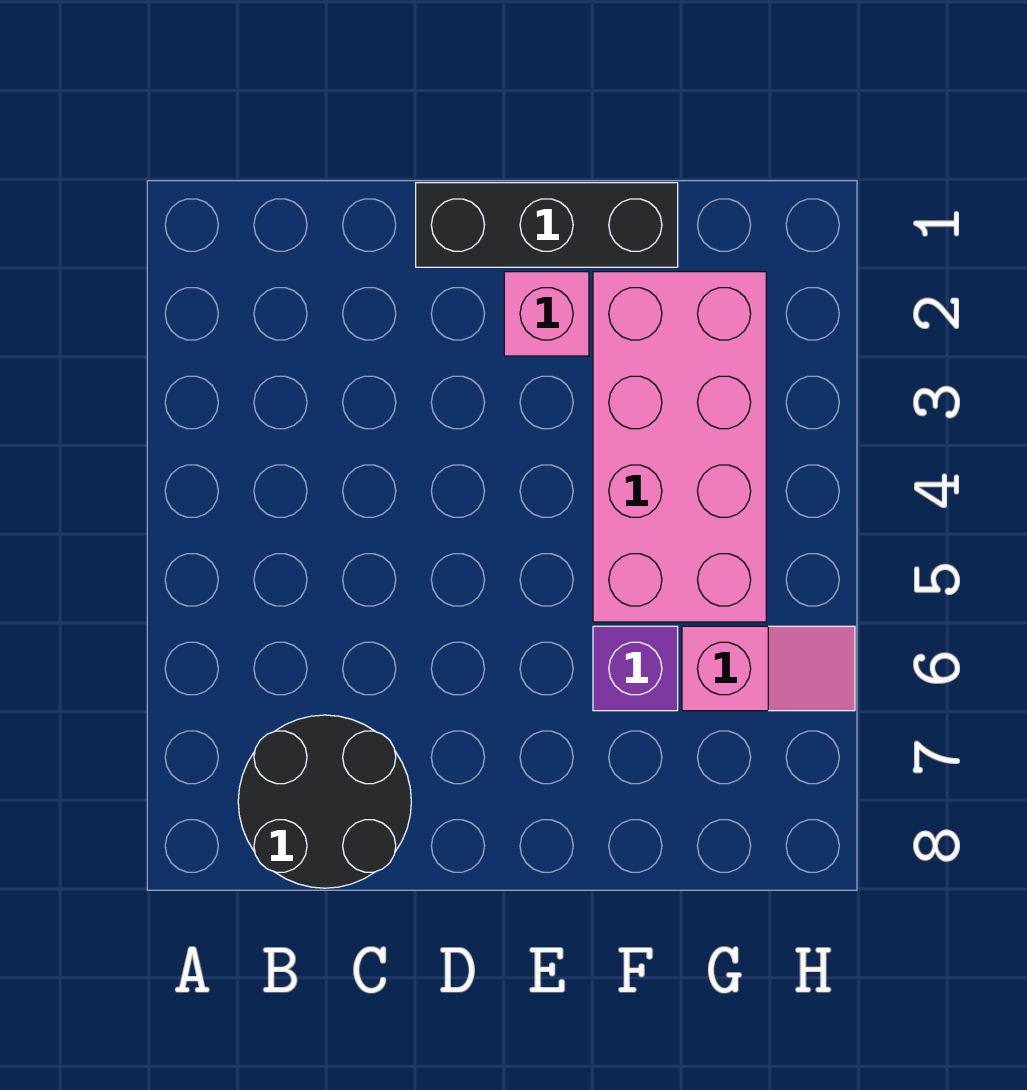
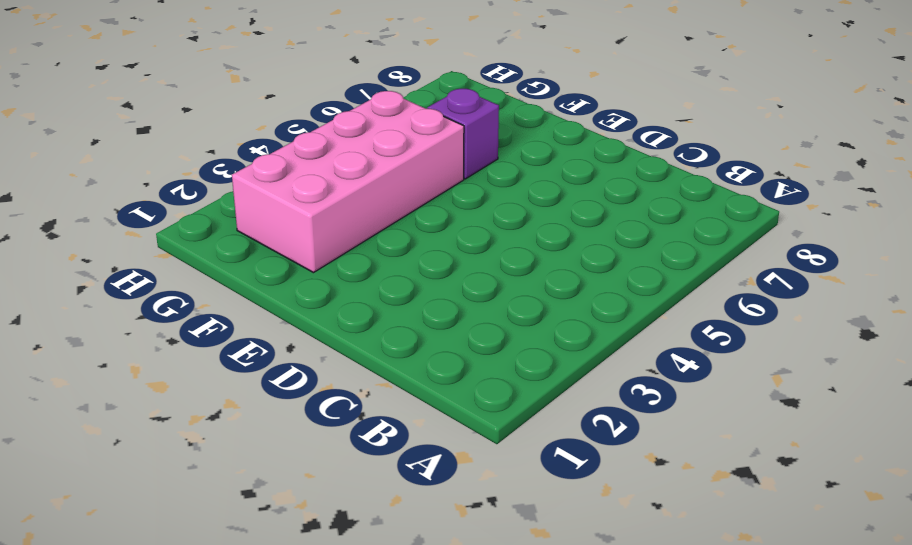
none -> black 2x2 round brick [238,715,411,888]
none -> black 1x3 brick [416,183,678,267]

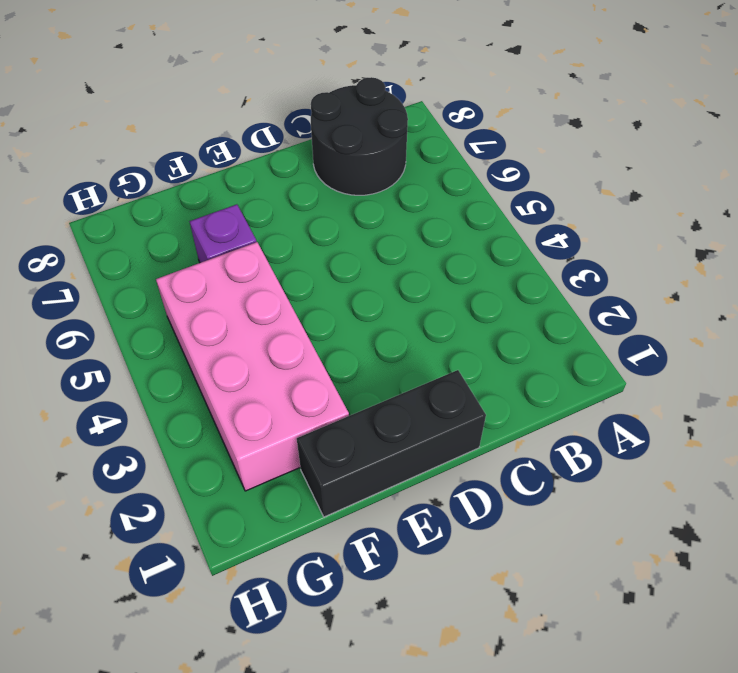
none -> pink 1x1 brick [504,272,589,356]
none -> pink 1x2 slope [682,626,855,711]

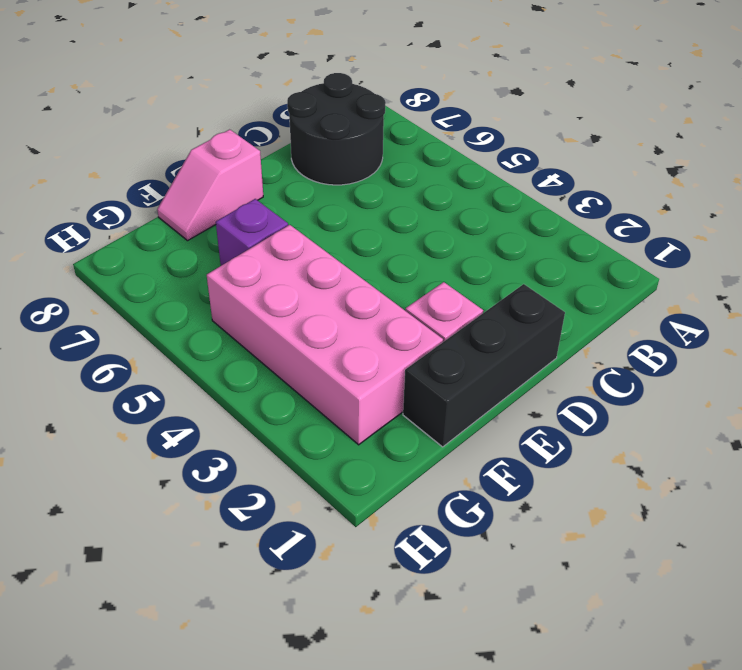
pink 1x2 slope [157,129,263,241] -> pink 1x2 slope moved to [682,626,855,711]

